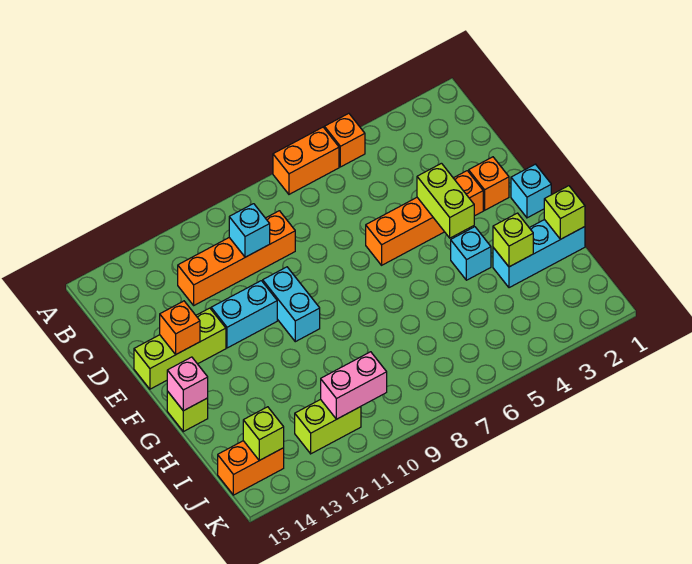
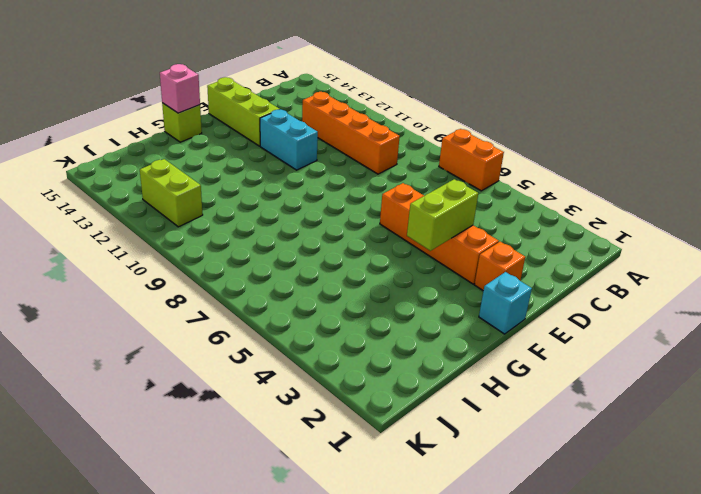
none -> orange 1x1 brick [324,113,365,167]
none -> cyan 1x2 brick [263,267,320,342]
none -> cyan 1x1 brick [451,227,491,280]

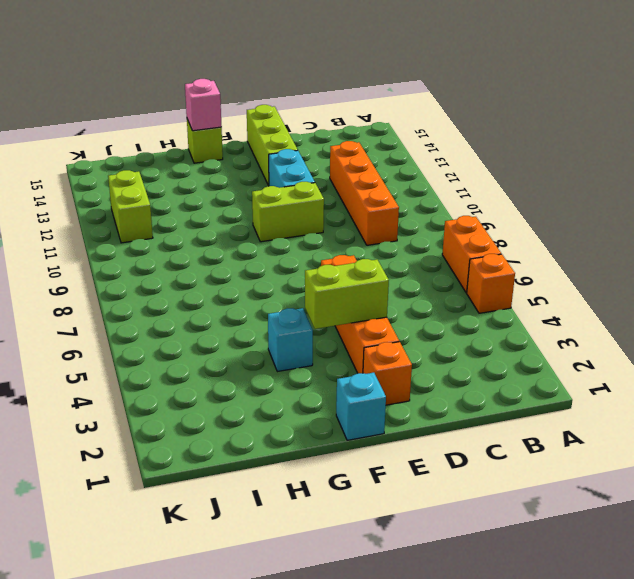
lime 1x2 brick [252,182,324,242] -> cyan 1x2 brick [263,267,320,342]
none -> cyan 1x3 brick [493,220,585,288]
none -> orange 1x2 brick [218,441,284,495]
none -> cyan 1x1 brick [229,204,270,257]

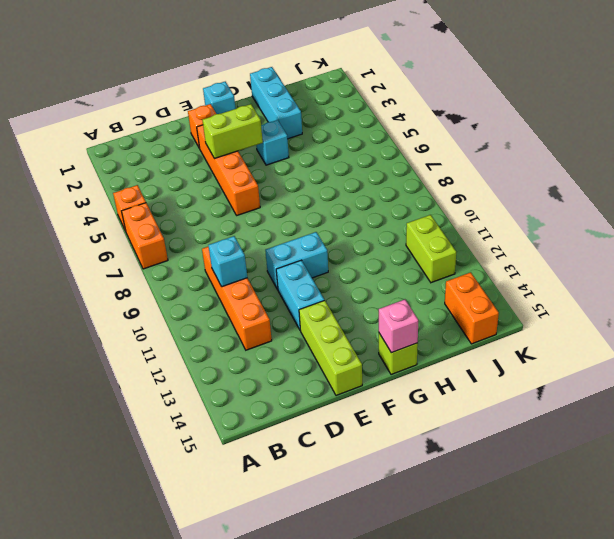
none -> orange 1x1 brick [160,301,200,354]
none -> lime 1x1 brick [544,186,585,239]
none -> lime 1x1 brick [493,213,533,267]

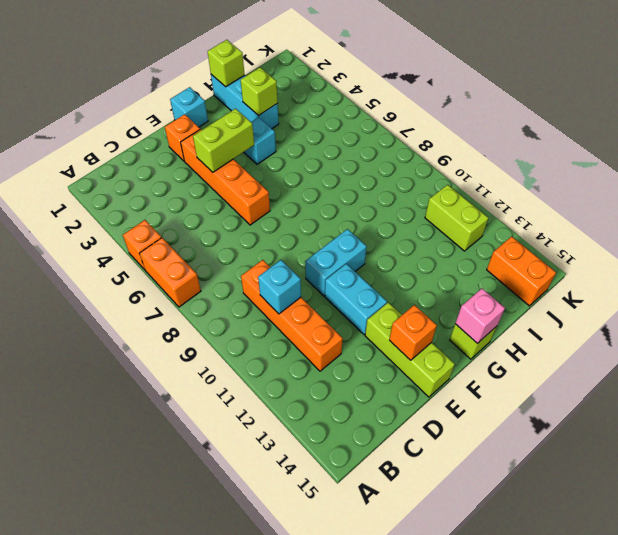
none -> pink 1x2 brick [321,352,387,419]
none -> lime 1x1 brick [243,407,284,460]

